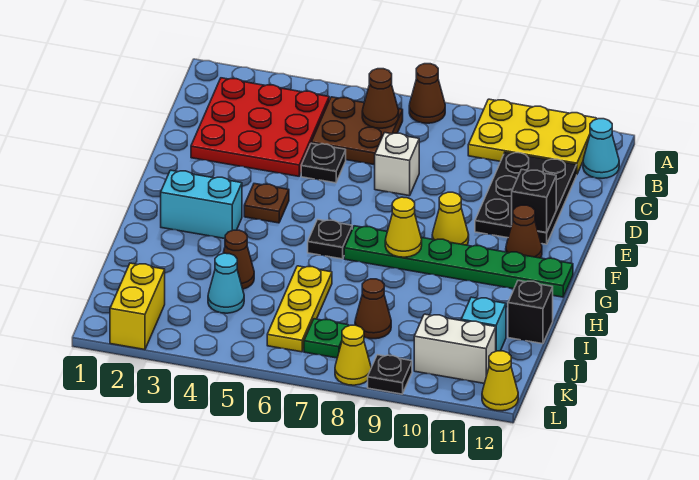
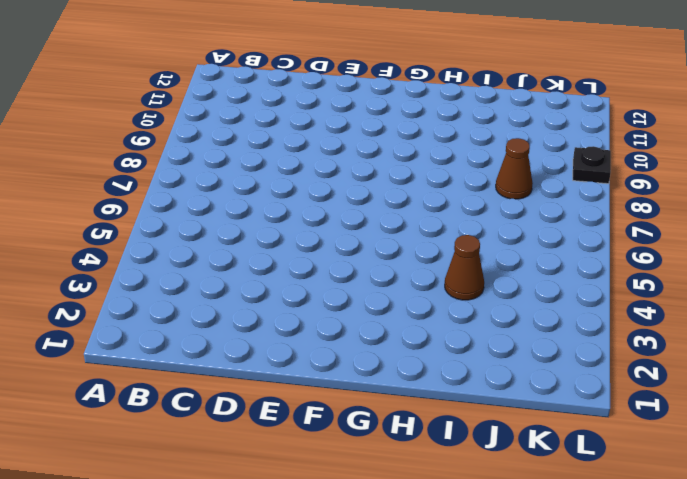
none -> brown 1x1 cone [409,64,445,123]
none -> yellow 2x3 plate [468,99,597,174]
none -> red 3x3 plate [191,78,329,176]

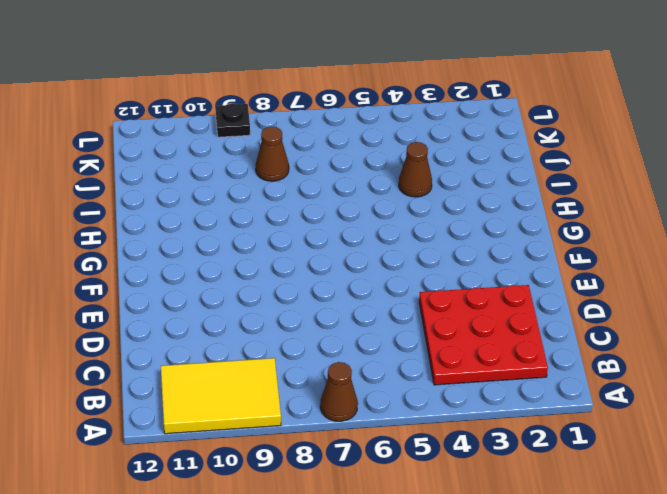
yellow 2x3 tile [161,358,281,434] -> yellow 2x3 plate [468,99,597,174]
none -> brown 2x2 plate [311,97,403,165]
none -> cyan 1x1 cone [583,119,619,178]
none -> black 2x3 plate [475,152,577,244]

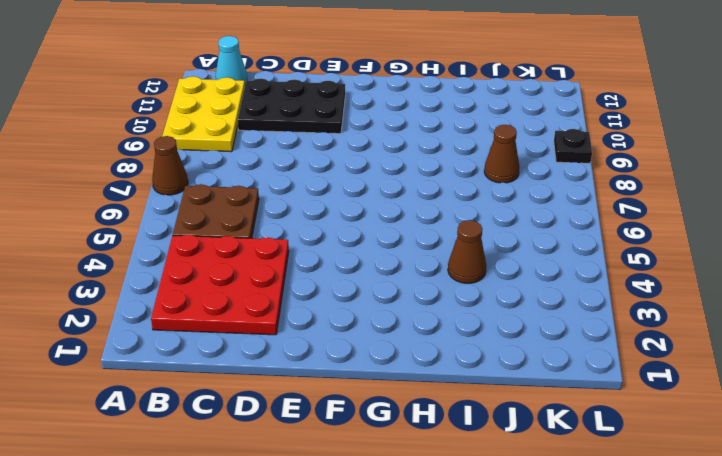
none -> black 1x1 plate [301,143,346,183]
none -> white 1x1 brick [375,133,419,196]
none -> brown 1x1 plate [244,184,289,223]

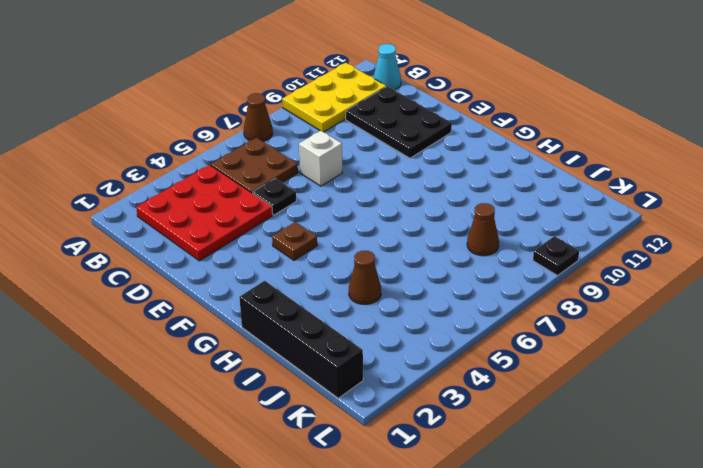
black 1x4 brick [239,281,363,398] -> none
none -> yellow 1x1 cone [432,192,469,245]
none -> brown 1x1 cone [506,205,542,258]
none -> cyan 1x2 brick [161,170,242,239]

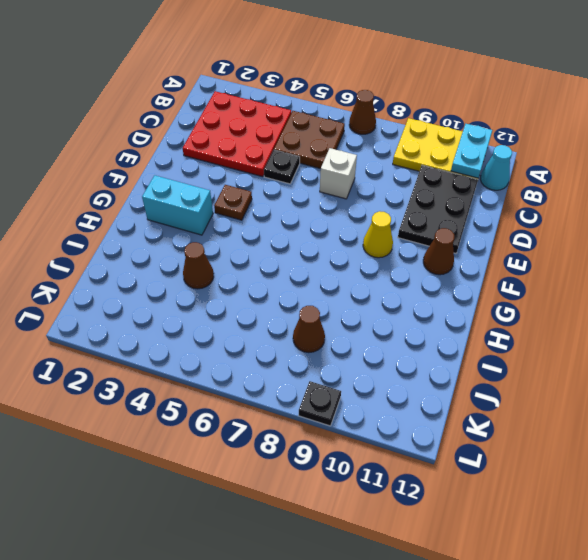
cyan 1x2 plate [451,124,492,178] -> none
none -> black 1x1 plate [308,219,352,259]
none -> green 1x6 plate [344,226,573,297]
none -> yellow 1x3 plate [267,266,332,352]

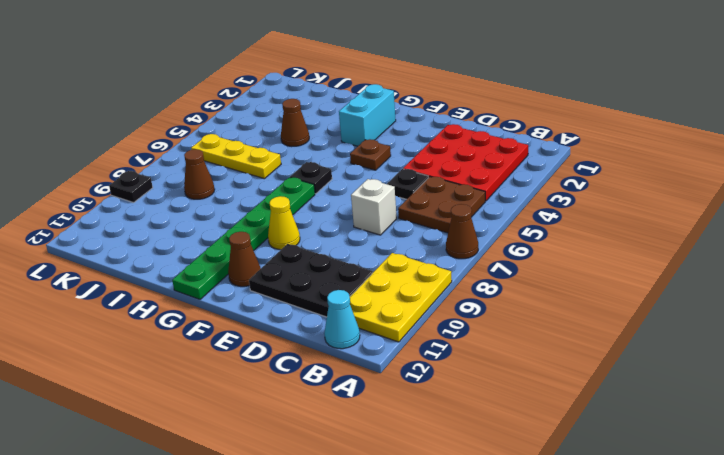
none -> black 1x1 brick [508,281,553,344]
none -> cyan 1x1 cone [208,253,244,313]
none -> cyan 1x1 brick [461,297,506,351]

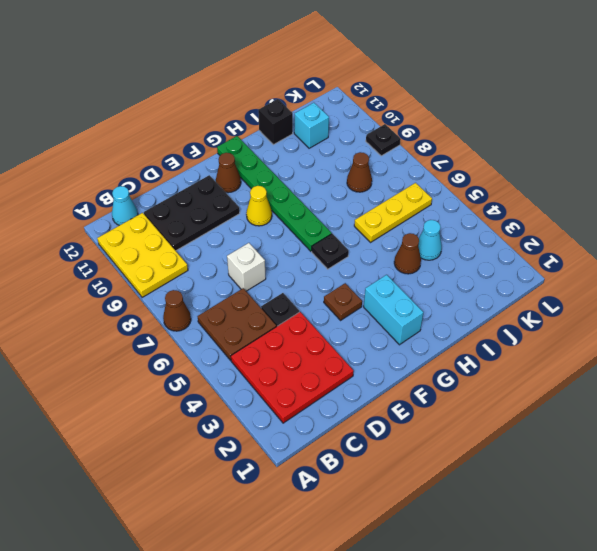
none -> yellow 1x2 brick [110,263,165,350]
none -> green 1x1 plate [304,319,349,358]
none -> white 1x2 brick [414,314,496,383]

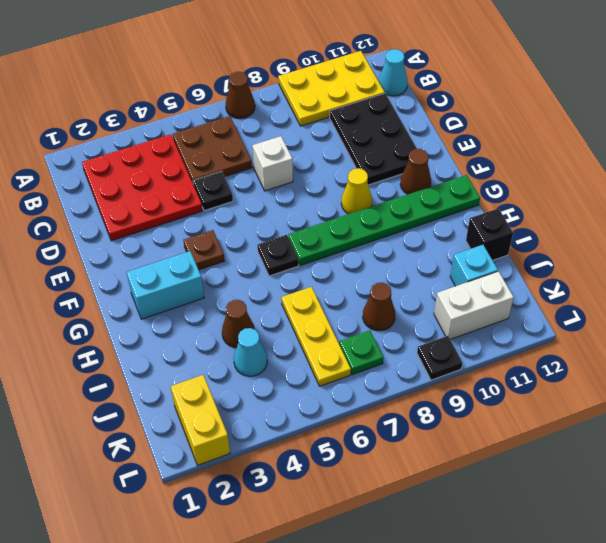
none -> yellow 1x1 cone [335,325,371,385]
none -> yellow 1x1 cone [482,351,518,411]
none -> brown 1x1 cone [362,69,399,128]

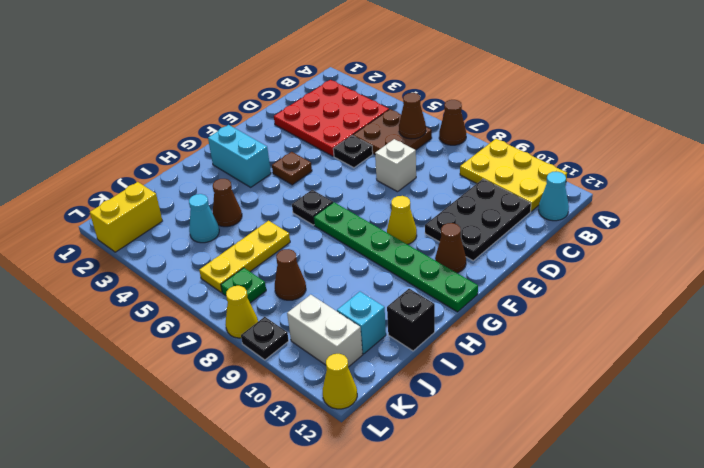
none -> black 1x1 brick [512,169,556,233]
none -> yellow 1x1 cone [385,197,422,257]

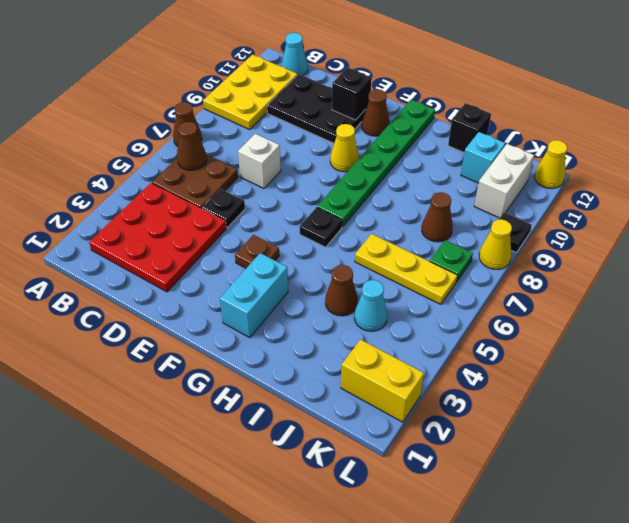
none -> yellow 1x1 cone [385,197,422,257]

